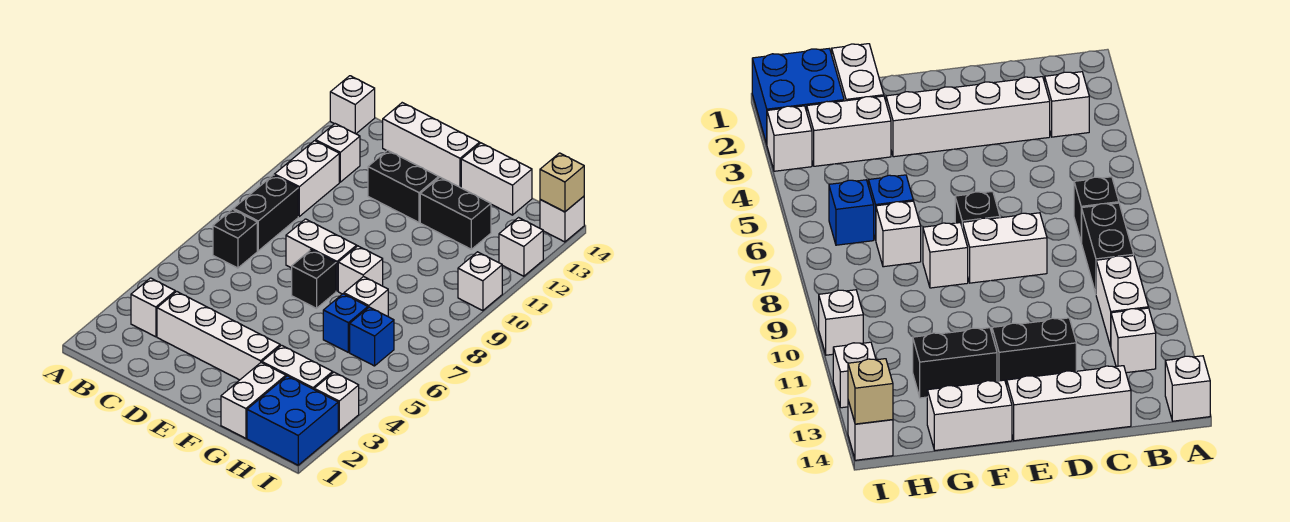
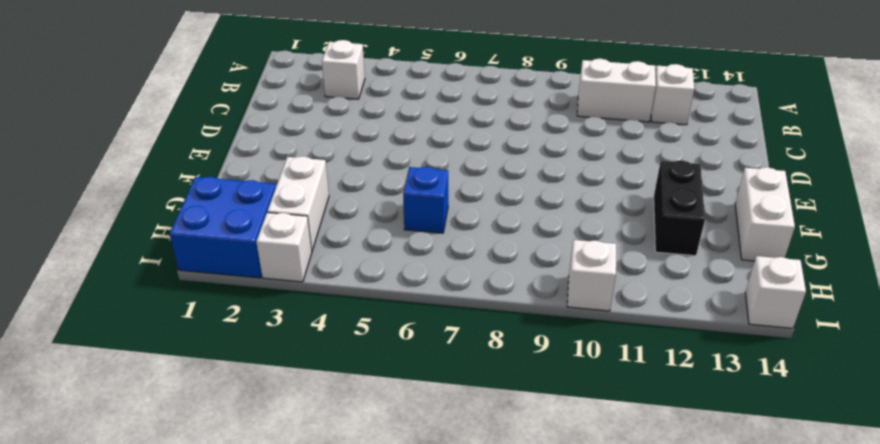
none -> white 1x1 brick [330,76,375,134]
none -> black 1x1 brick [213,209,257,268]
none -> black 1x2 brick [233,175,298,251]

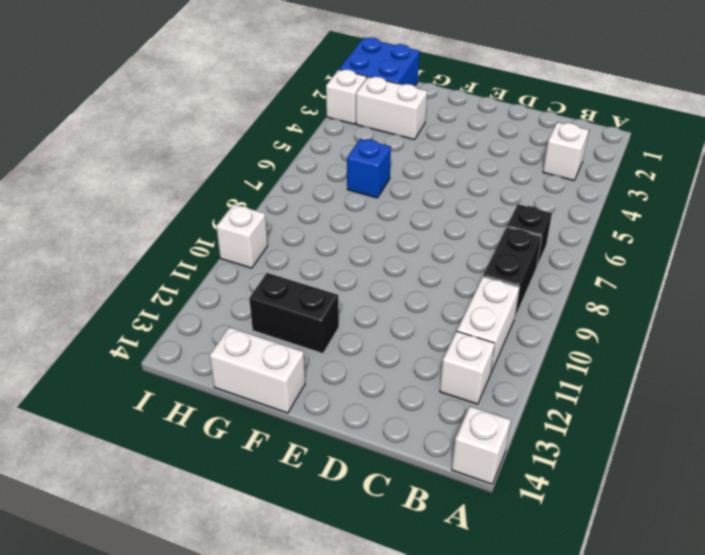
none -> white 1x4 brick [157,291,280,380]
none -> white 1x3 brick [383,103,480,188]
none -> white 1x2 brick [286,219,357,291]

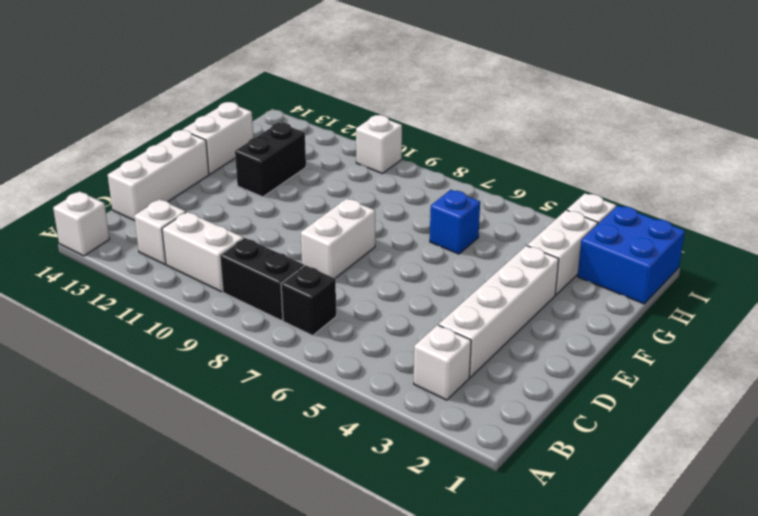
none -> black 1x2 brick [368,150,439,222]
none -> black 1x1 brick [292,250,336,308]
none -> white 1x1 brick [338,246,383,294]

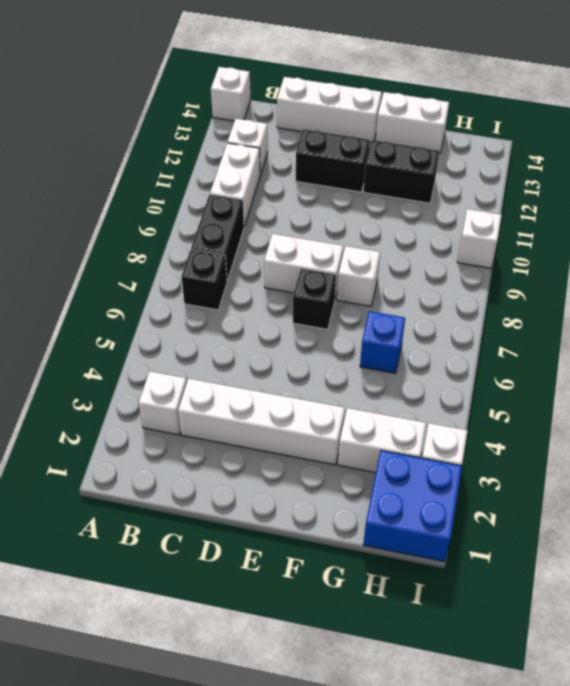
none -> white 1x2 brick [221,363,286,438]
none -> white 1x1 brick [344,276,388,316]
none -> blue 1x1 brick [350,307,394,366]

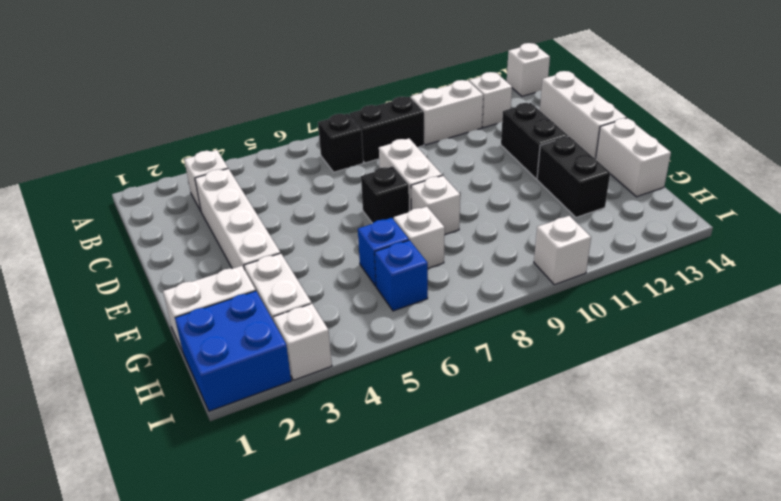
none -> white 1x1 brick [499,218,543,276]
none -> white 1x1 brick [540,196,584,242]
none -> tan 1x1 brick [540,153,584,212]

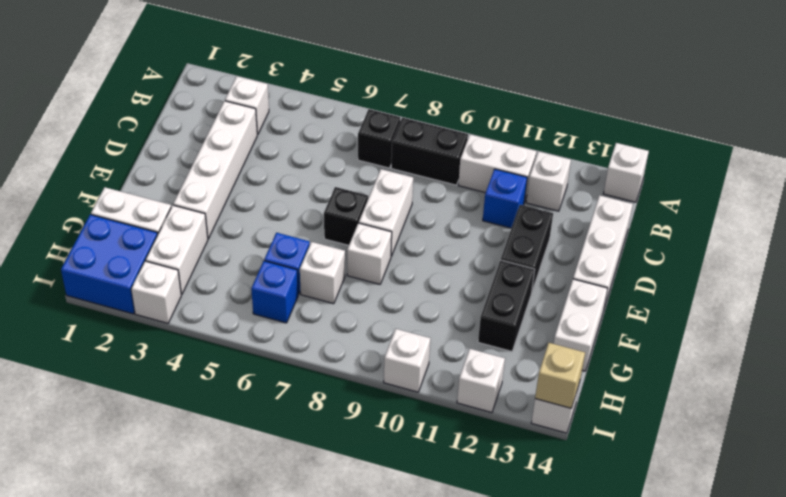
blue 1x1 brick [483,169,527,228] -> none

